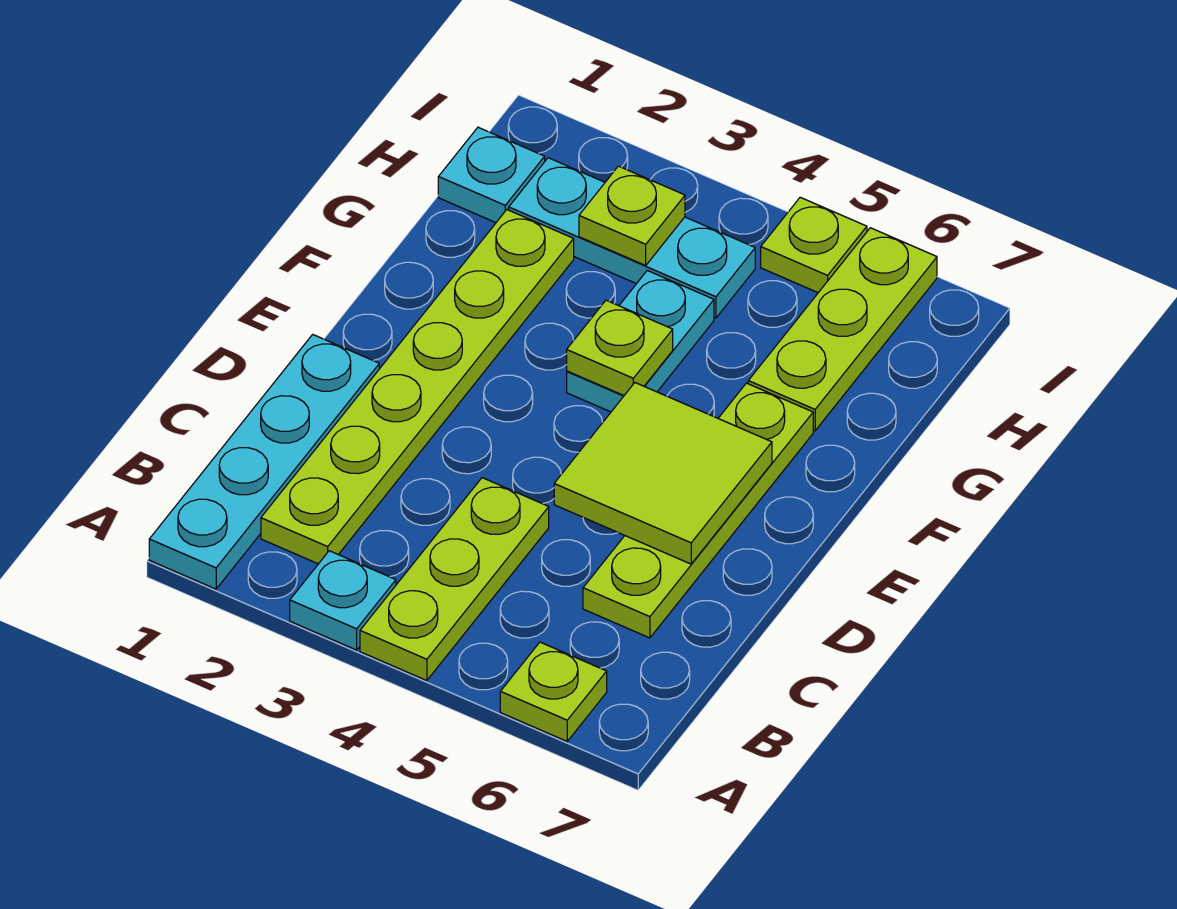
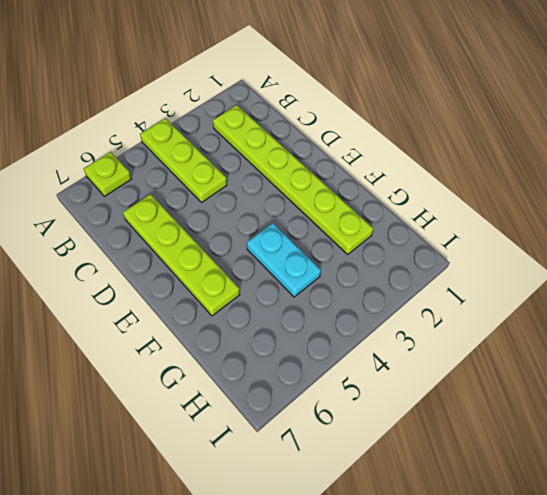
none -> cyan 1x4 plate [149,335,379,589]
none -> cyan 1x1 plate [290,551,396,650]
none -> lime 1x3 plate [748,228,937,431]

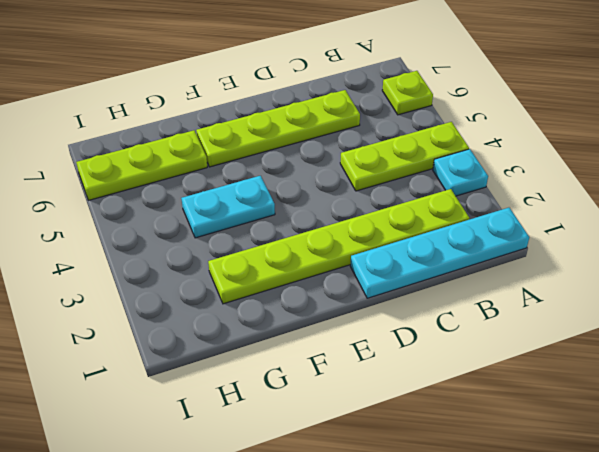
none -> cyan 1x1 plate [438,127,545,223]
none -> cyan 1x3 plate [509,158,755,318]
none -> lime 1x1 plate [761,197,867,293]

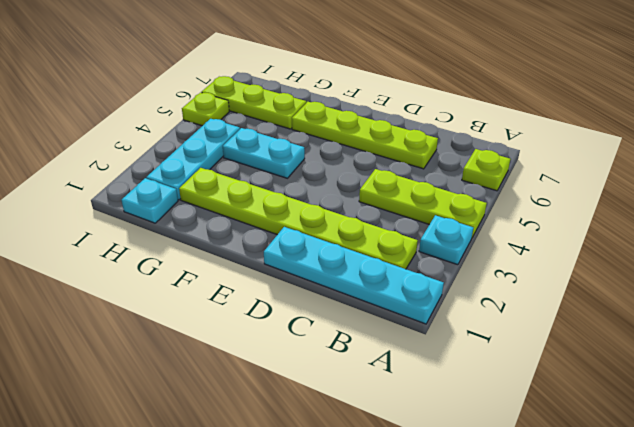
none -> lime 2x2 tile [554,383,772,564]
none -> lime 1x1 plate [567,300,673,395]
none -> lime 1x1 plate [579,166,685,265]

